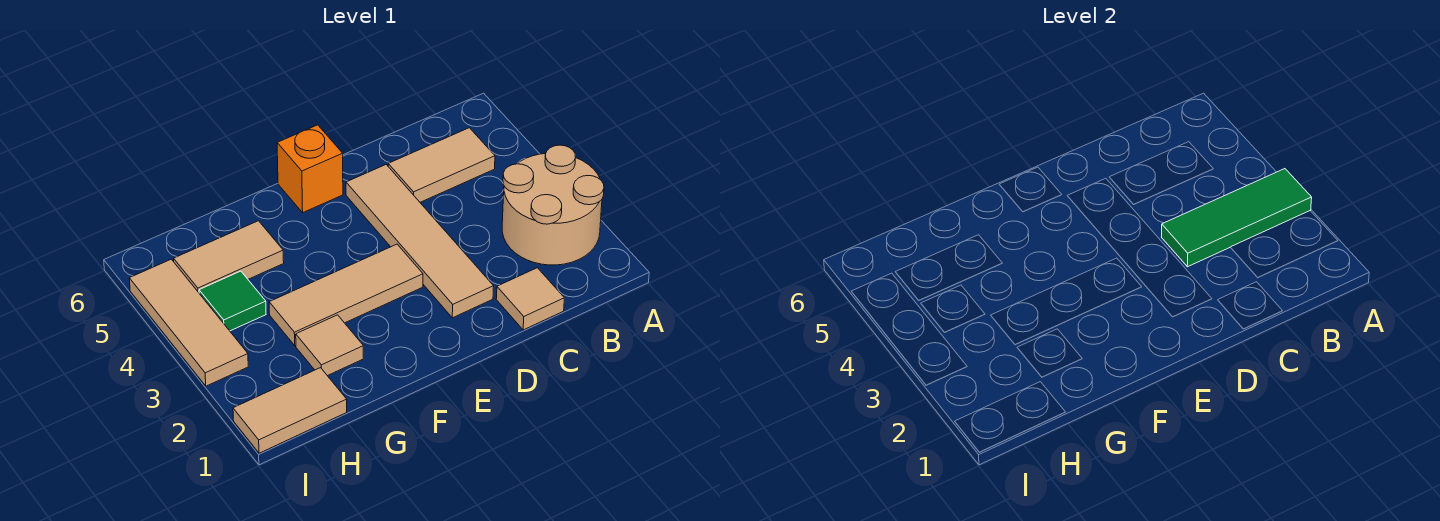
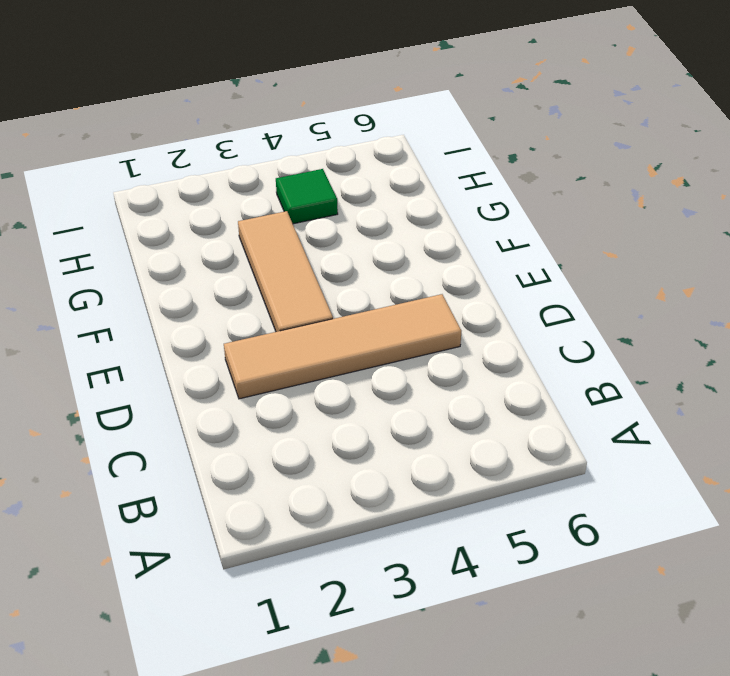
none -> tan 2x2 round brick [502,145,604,265]
none -> tan 1x2 tile [388,128,495,202]
none -> tan 1x1 tile [496,268,564,330]

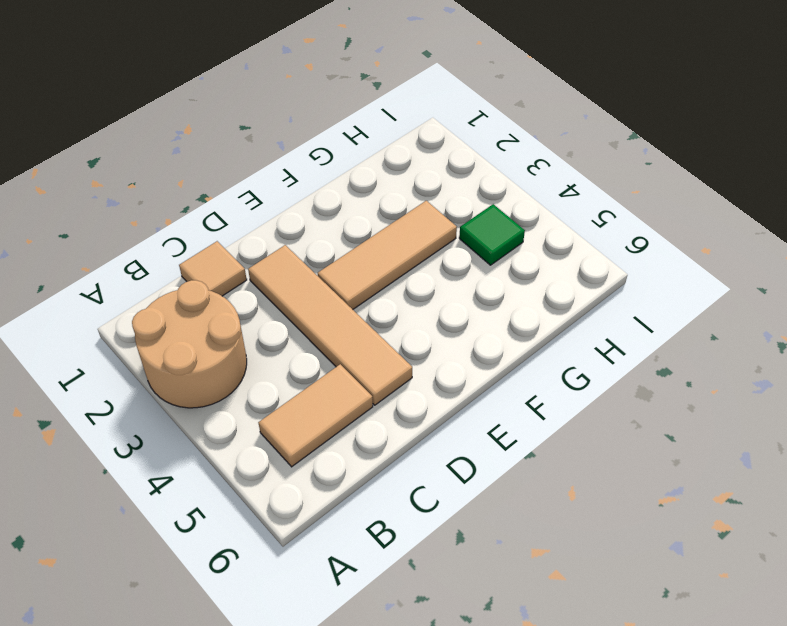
none -> orange 1x1 brick [277,125,343,213]
none -> tan 1x1 tile [296,315,363,376]
none -> tan 1x2 tile [174,221,284,293]

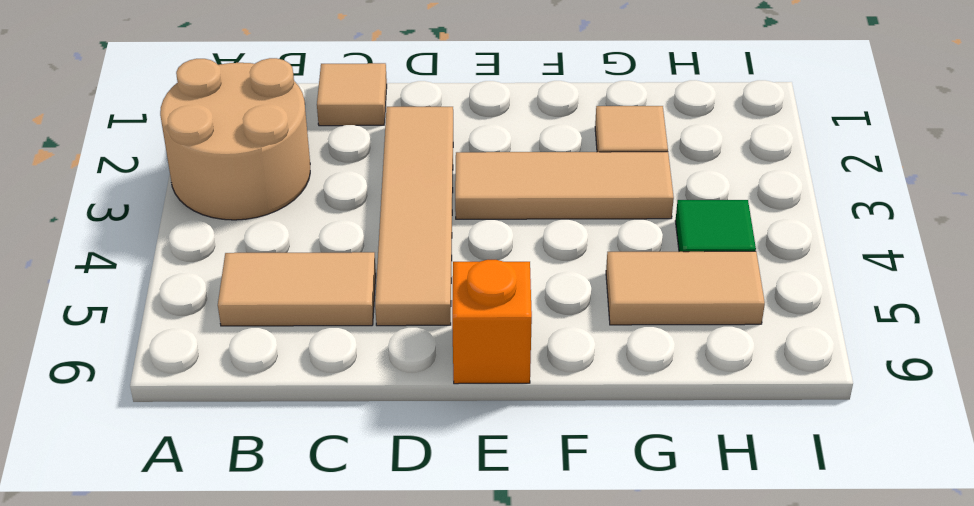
none -> tan 1x2 tile [233,368,347,453]
none -> tan 1x3 tile [129,259,248,386]
none -> green 1x3 tile [1162,169,1312,267]

